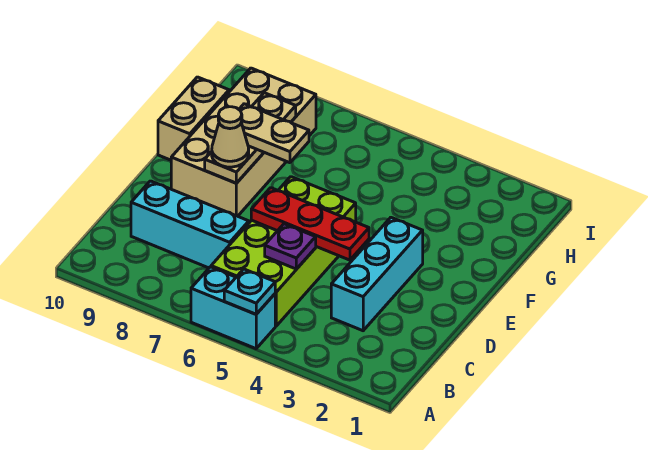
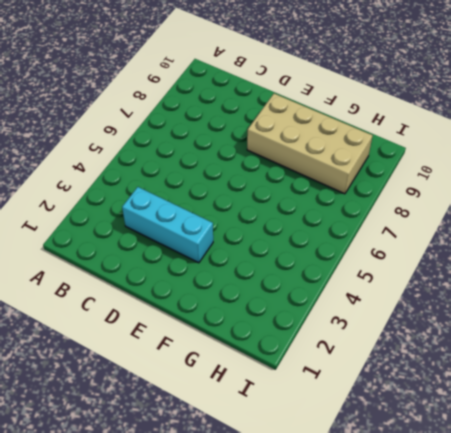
none -> cyan 1x2 brick [191,267,275,349]
none -> lime 2x4 brick [211,177,356,326]
none -> cyan 1x3 brick [131,181,249,268]

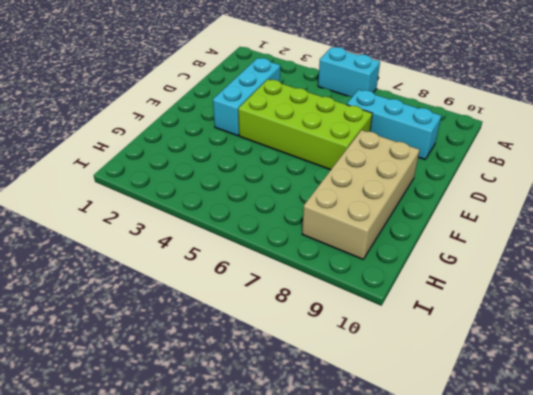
lime 2x4 brick [238,79,372,170] -> lime 2x4 brick turned to [211,177,356,326]
none -> tan 1x2 brick [158,77,229,160]
none -> cyan 1x1 plate [224,269,275,314]
none -> purple 1x1 plate [265,224,316,269]

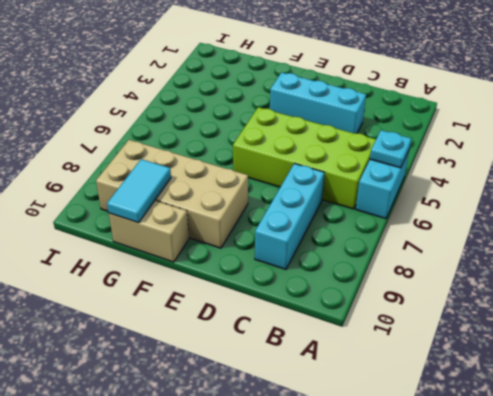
cyan 1x2 tile [107,159,171,223] -> none
none -> purple 1x1 plate [265,224,316,269]
none -> red 1x3 plate [251,188,369,260]
none -> tan 1x3 plate [205,93,296,183]

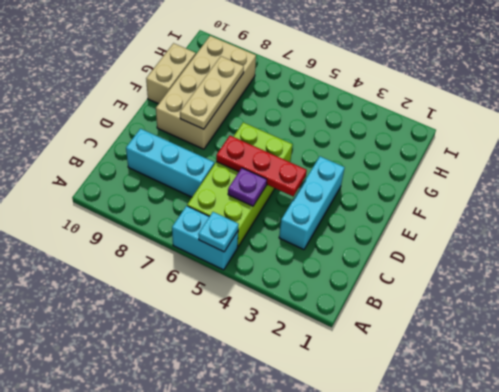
none -> tan 1x1 cone [212,107,249,167]
none -> tan 1x2 plate [239,104,309,163]

